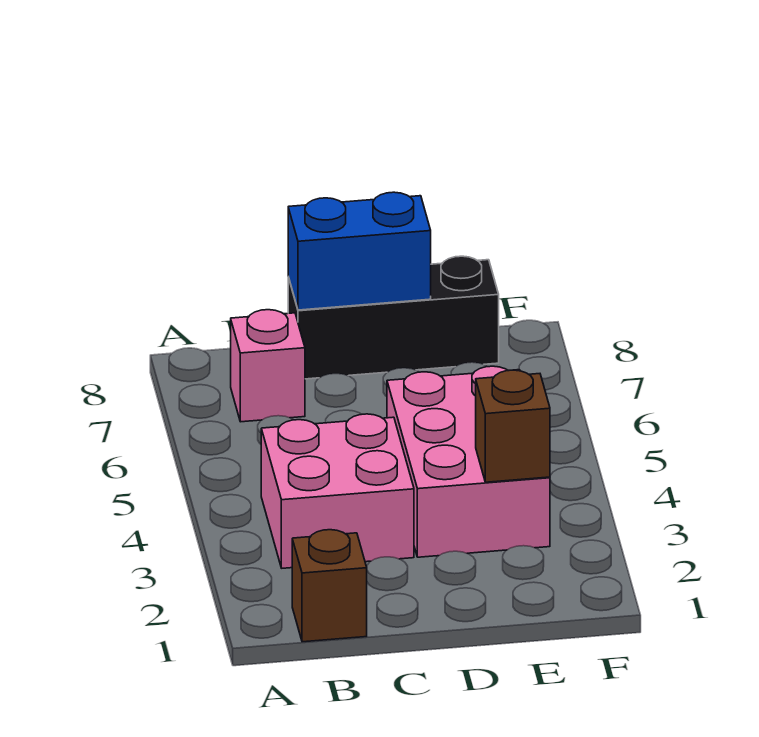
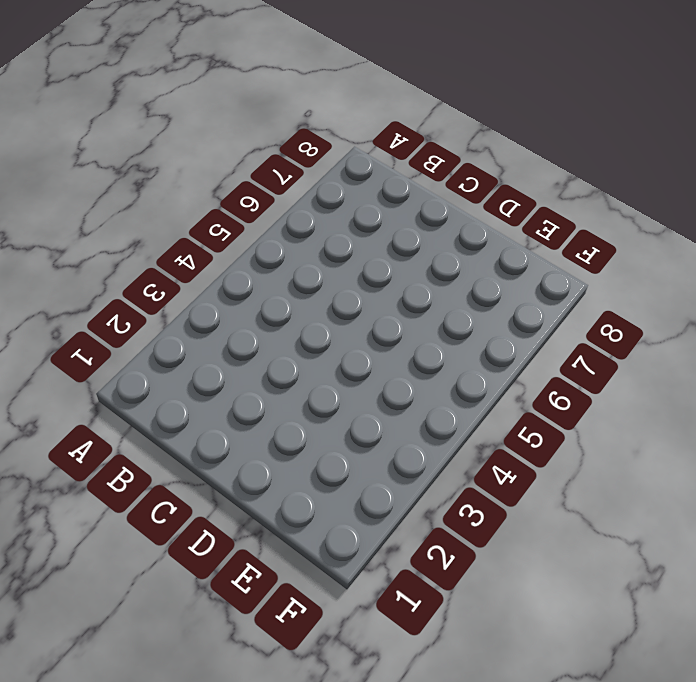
none -> brown 1x1 brick [292,530,367,642]
none -> pink 2x2 brick [261,414,414,568]

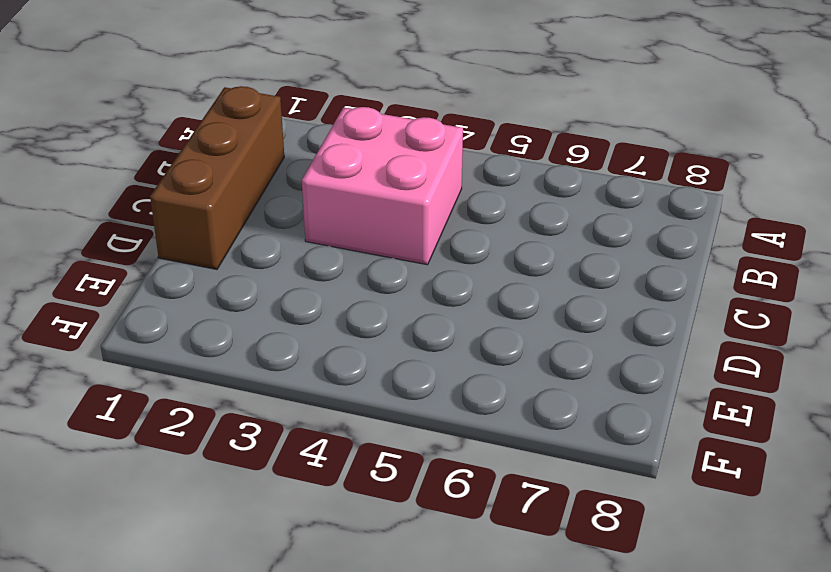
brown 1x3 brick [150,86,284,270] -> brown 1x1 brick [292,530,367,642]
none -> pink 1x1 brick [231,310,305,422]
none -> black 1x3 brick [288,256,499,379]

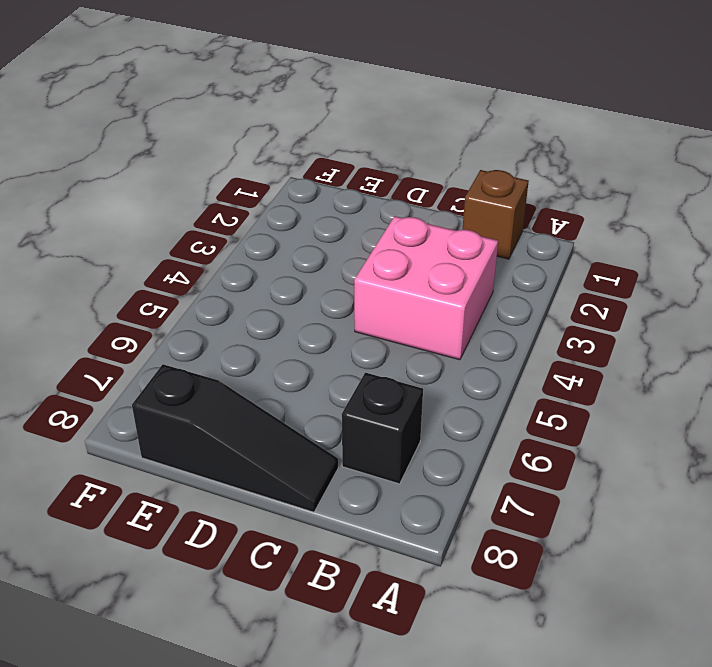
black 1x1 brick [342,372,423,484] -> pink 1x1 brick [231,310,305,422]
black 1x3 slope [132,364,338,512] -> black 1x3 brick [288,256,499,379]
none -> pink 2x3 brick [387,366,550,557]
none -> blue 1x2 brick [288,192,431,310]

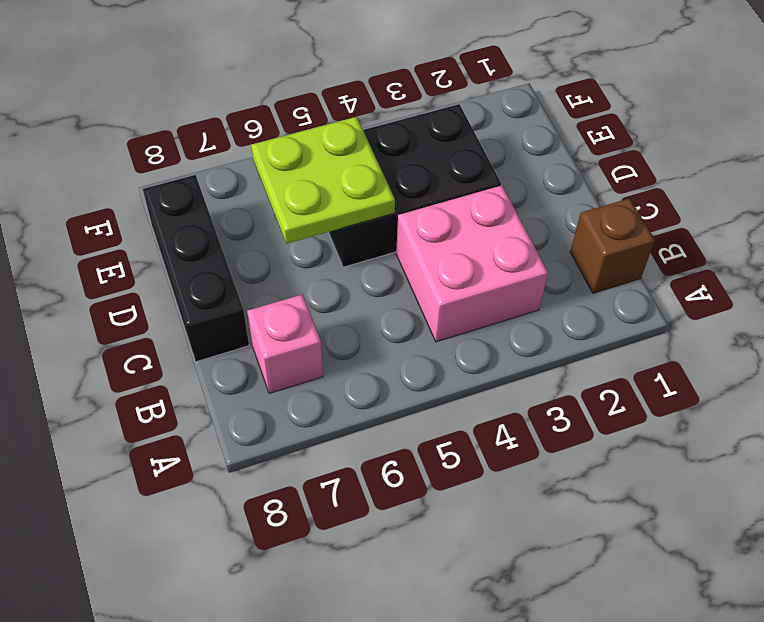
black 2x3 brick [328,104,501,267] -> pink 2x3 brick [387,366,550,557]
lime 2x2 plate [251,117,395,244] -> none
none -> blue 1x2 brick [288,192,431,310]
none -> brown 1x1 brick [476,370,550,482]

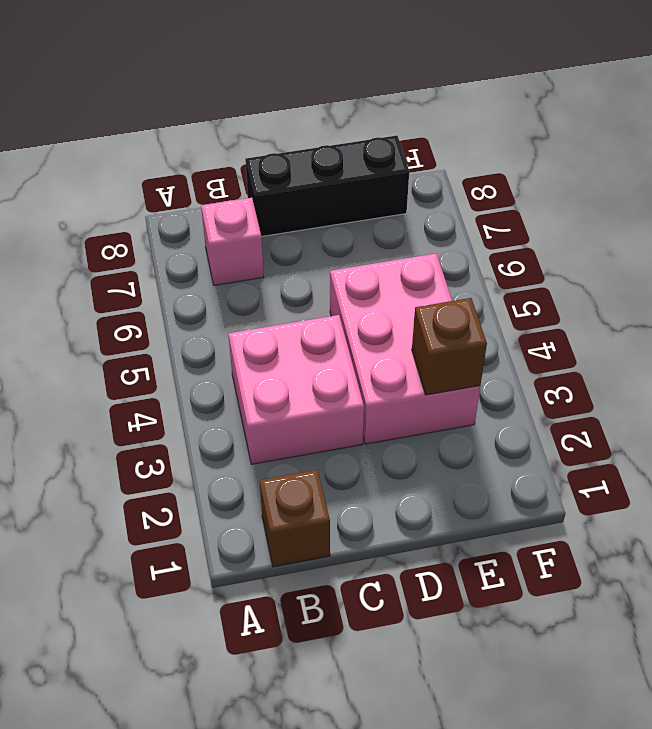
none -> blue 1x2 brick [288,192,431,310]

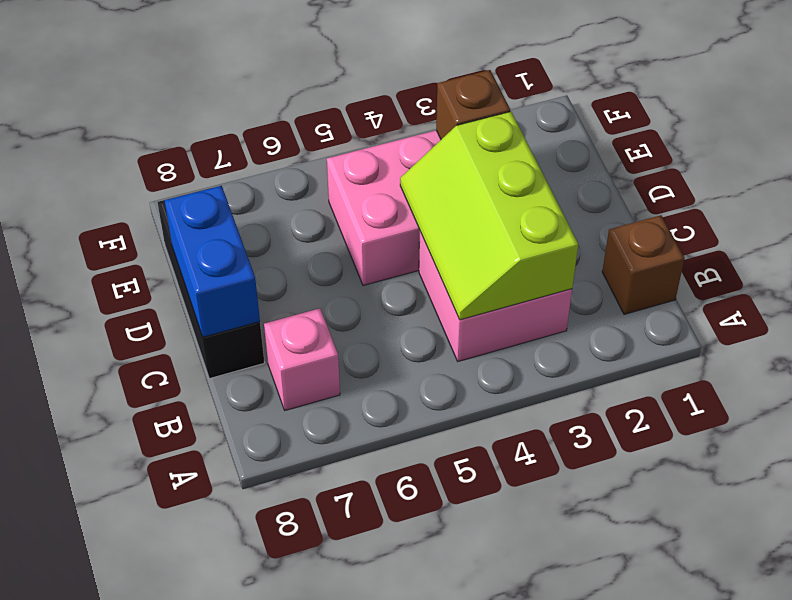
lime 2x3 slope [400,112,578,320] -> none

